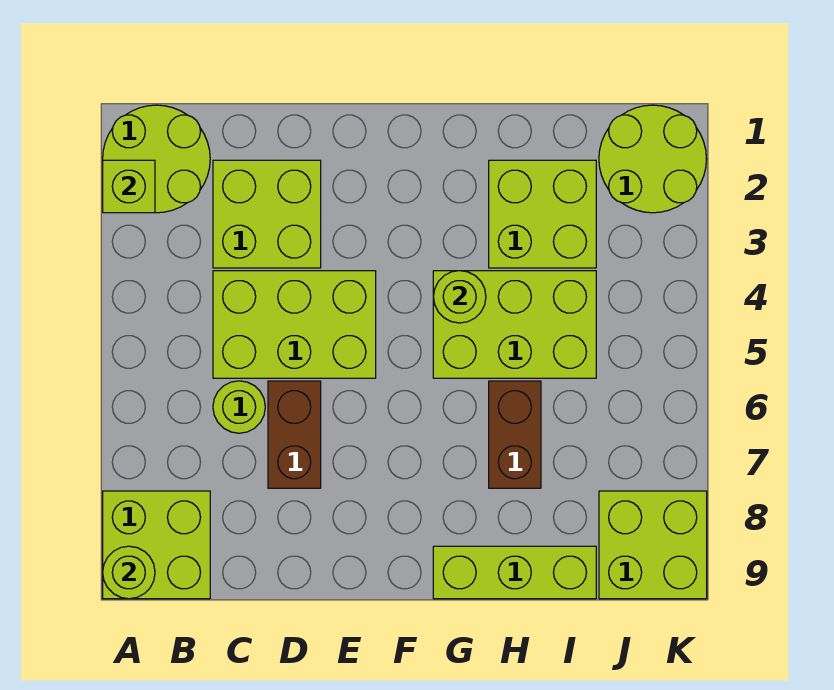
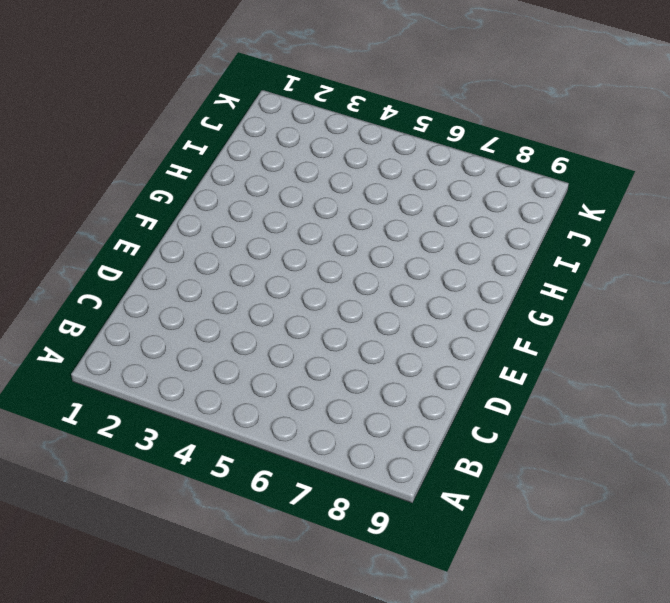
none -> lime 2x2 round brick [103,105,210,213]
none -> lime 2x2 brick [103,491,210,599]
none -> lime 2x2 brick [213,160,321,268]

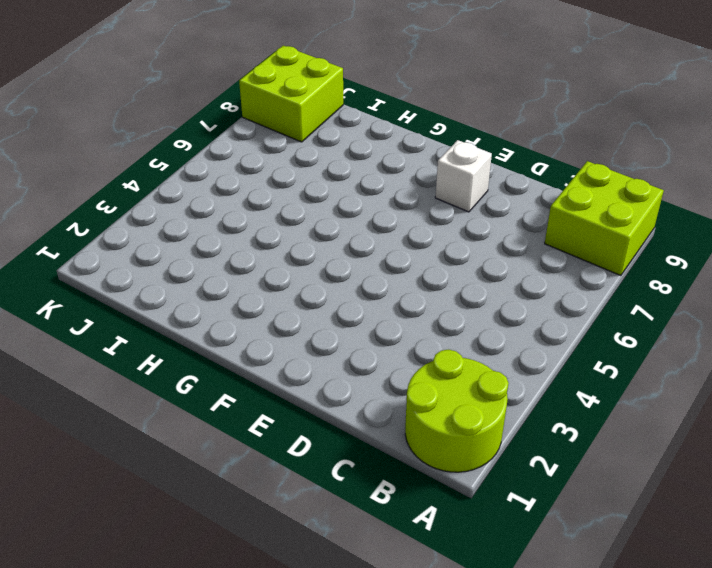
white 1x1 brick [435,140,492,212] -> none
none -> lime 2x2 brick [213,160,321,268]
none -> lime 2x3 brick [213,271,376,378]
none -> lime 1x1 round brick [213,381,265,433]

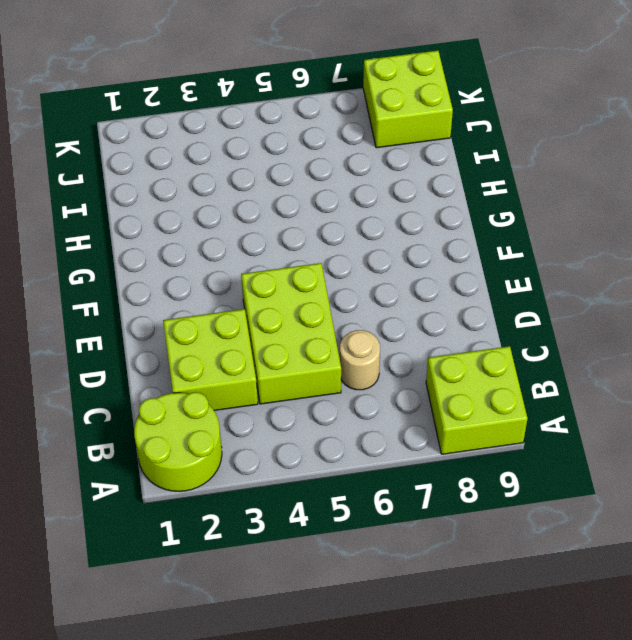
tan 1x1 round brick [340,330,380,390] -> lime 1x1 round brick [213,381,265,433]
none -> brown 1x2 brick [268,381,321,488]
none -> lime 2x3 brick [433,271,596,378]
none -> lime 1x3 brick [433,546,596,599]

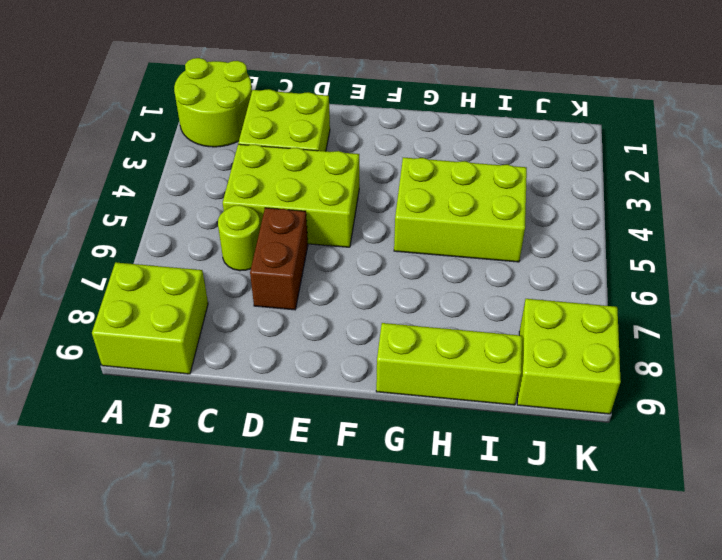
none -> lime 2x2 brick [489,160,596,268]
none -> brown 1x2 brick [489,381,541,488]
none -> lime 2x2 round brick [599,105,706,213]

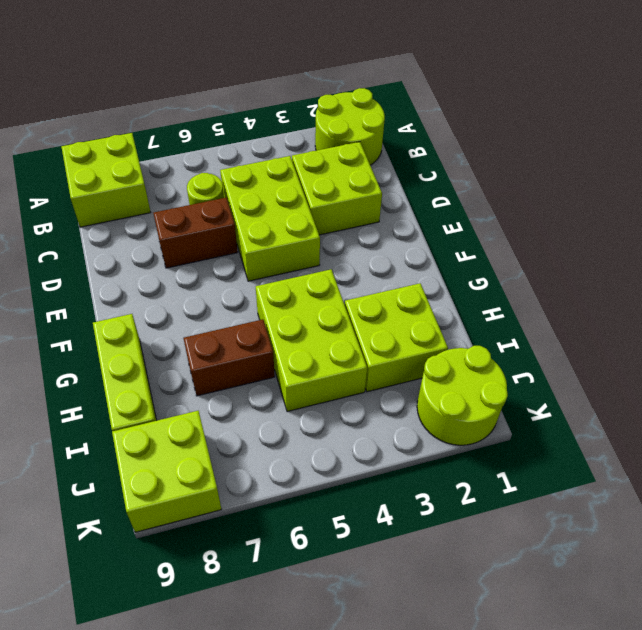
none -> lime 1x1 brick [103,160,155,213]
none -> lime 1x1 round brick [103,546,155,599]
none -> lime 1x1 round brick [433,271,486,323]

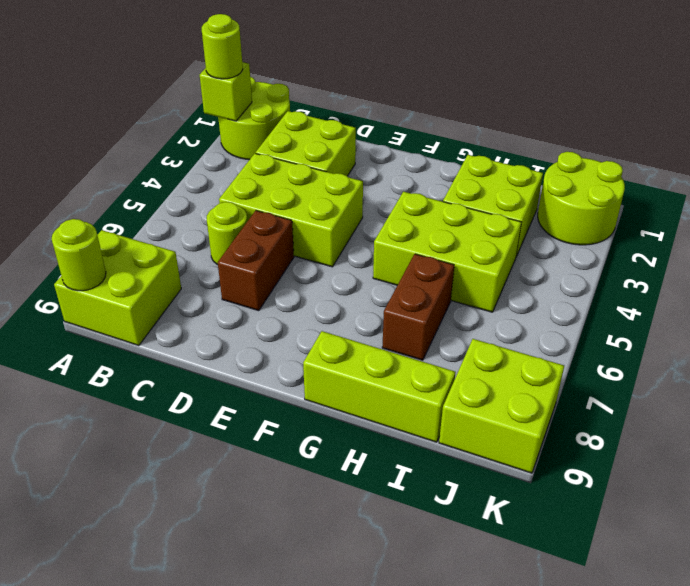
lime 1x1 round brick [202,14,243,79] -> lime 1x1 round brick moved to [433,271,486,323]

